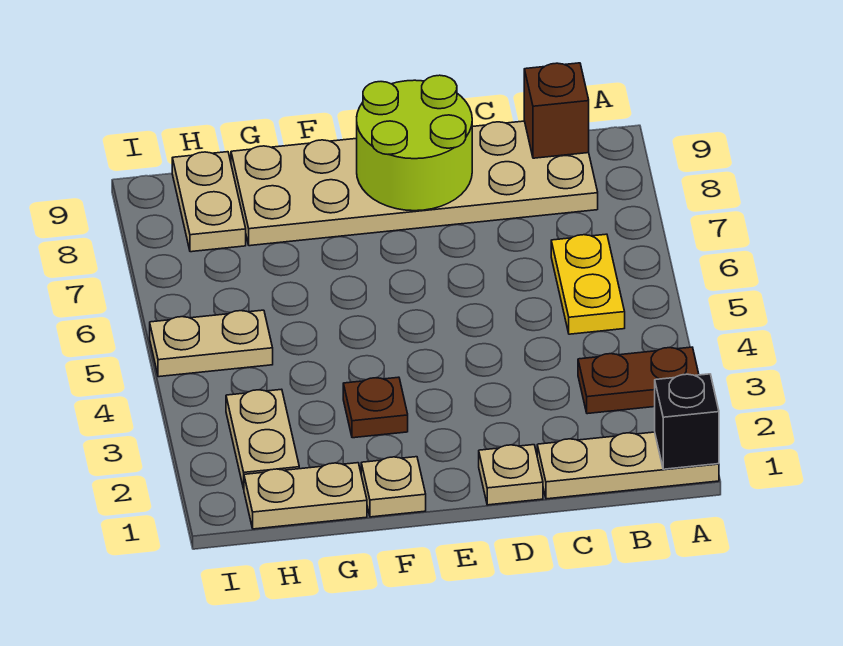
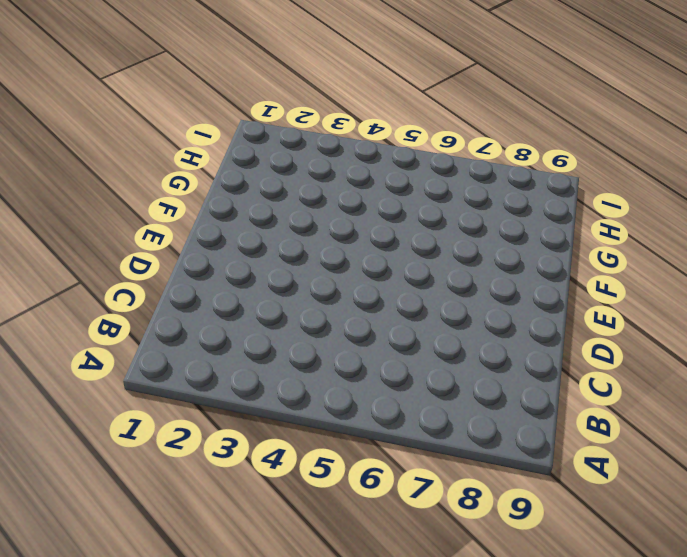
none -> tan 1x3 plate [537,432,719,499]
none -> brown 1x2 plate [578,347,699,414]
none -> yellow 1x2 plate [551,234,625,334]

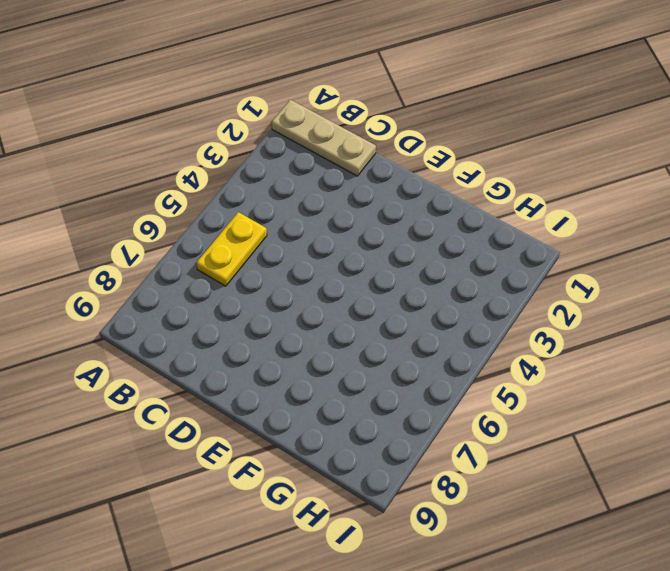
none -> brown 1x2 plate [578,347,699,414]
none -> tan 2x6 plate [231,121,598,246]
none -> tan 1x1 plate [479,445,543,505]

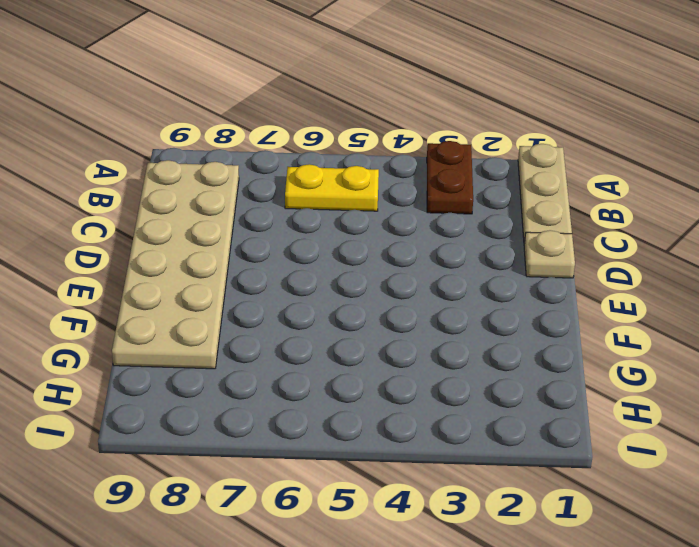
none -> tan 1x1 plate [361,457,426,517]
none -> brown 1x1 plate [343,377,408,438]
none -> tan 1x2 plate [244,463,367,529]

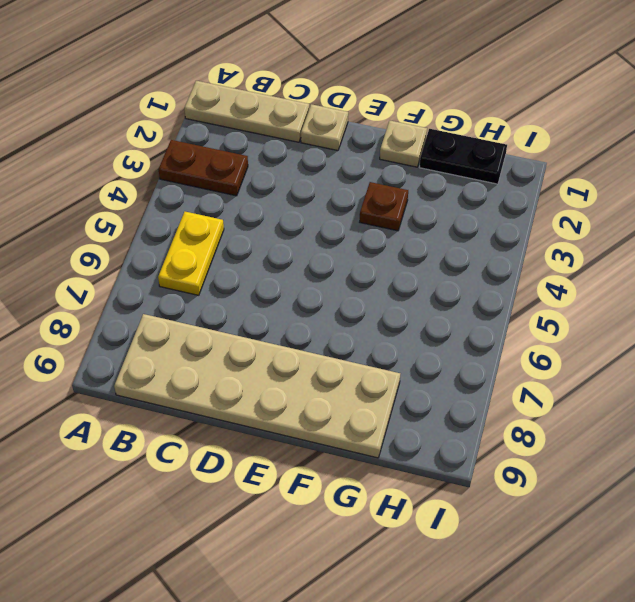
black 1x2 plate [420,129,507,184] -> tan 1x2 plate [244,463,367,529]
none -> tan 1x2 plate [226,389,299,489]
none -> tan 1x2 plate [150,310,273,377]
none -> tan 1x2 plate [172,152,246,252]

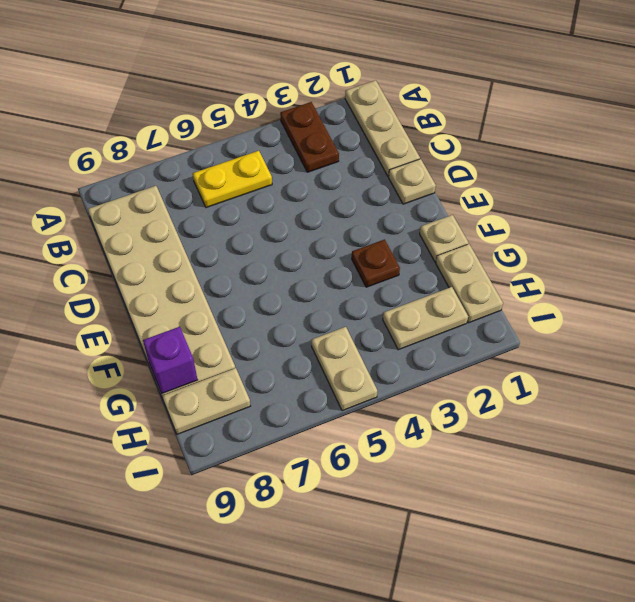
purple 1x1 brick [143,327,197,394] -> none
none -> black 1x1 brick [655,374,719,469]
none -> brown 1x1 brick [524,63,589,158]
none -> lime 2x2 round brick [357,75,472,211]

